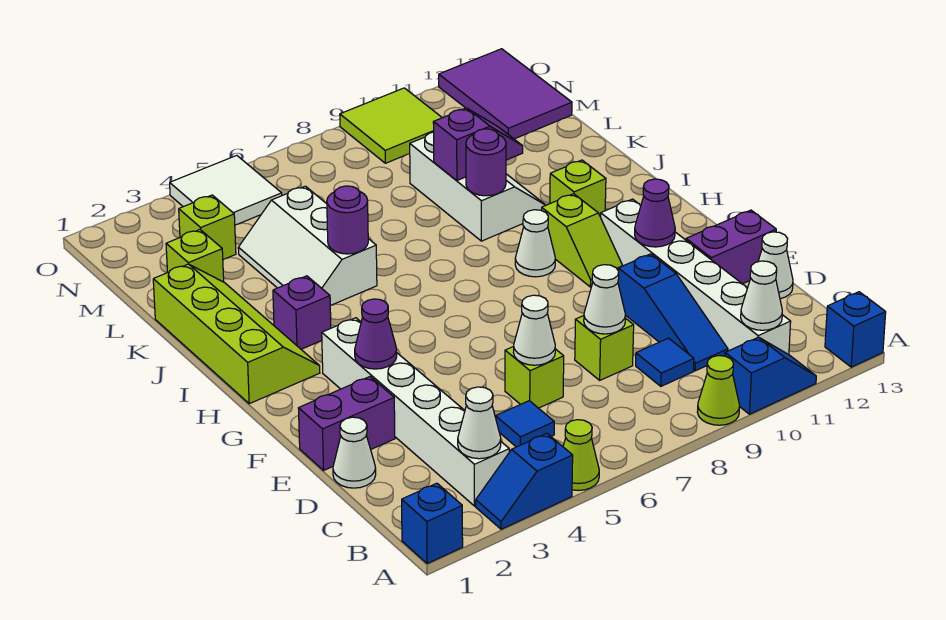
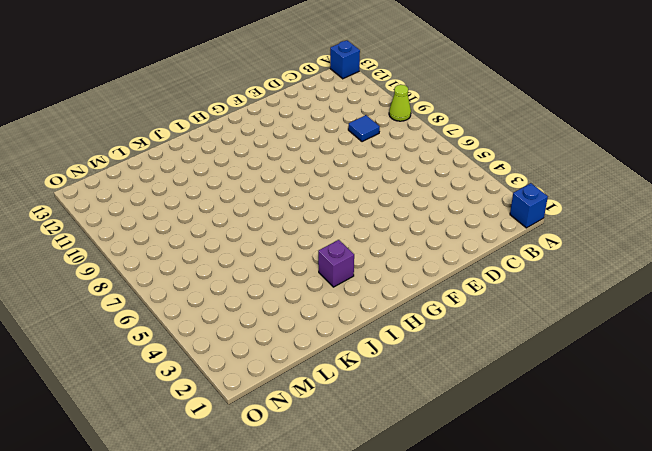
none -> blue 1x2 slope [476,433,573,529]
none -> lime 1x1 cone [563,420,599,491]
none -> blue 1x2 slope [725,337,816,414]
none -> white 1x6 brick [322,318,509,506]

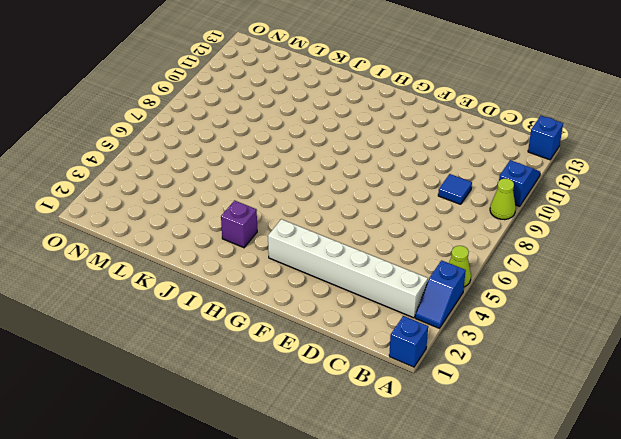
none -> white 1x6 brick [601,199,791,355]
none -> blue 1x1 tile [495,401,554,447]
none -> blue 1x3 slope [618,254,728,371]
none -> white 1x1 cone [333,417,376,488]

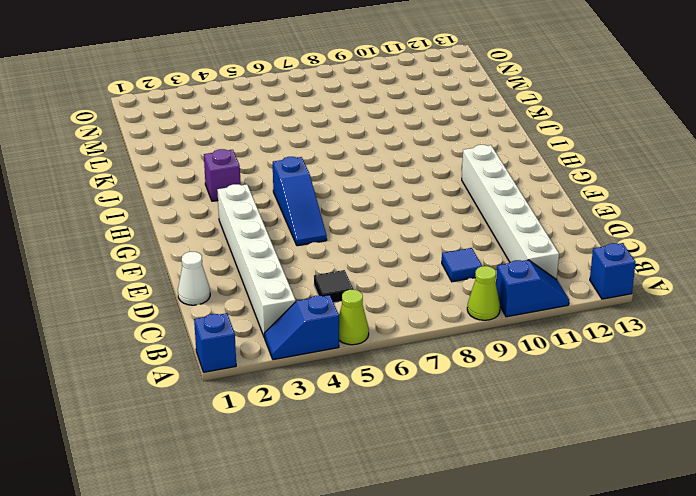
black 1x1 tile [314,270,354,303] -> blue 1x1 tile [495,401,554,447]
blue 1x3 slope [273,157,327,246] -> blue 1x3 slope moved to [618,254,728,371]
none -> lime 1x1 brick [505,346,564,408]
none -> lime 1x1 brick [575,316,634,380]
none -> white 1x1 cone [758,232,793,299]
none -> purple 1x2 brick [299,377,395,470]

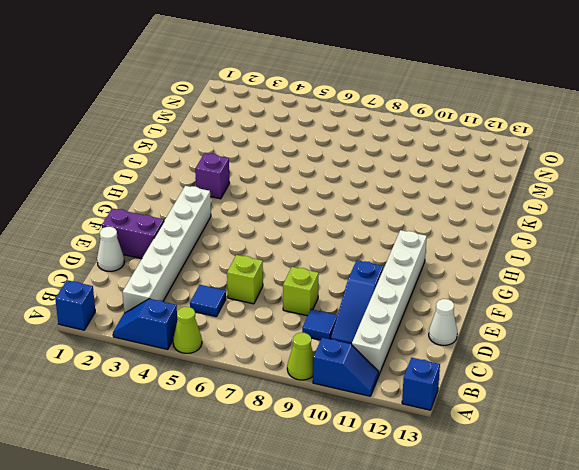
none -> purple 1x2 brick [686,210,776,284]
none -> lime 1x2 slope [542,194,623,287]
none -> lime 2x4 slope [153,264,320,404]
none -> white 1x1 cone [515,210,555,277]

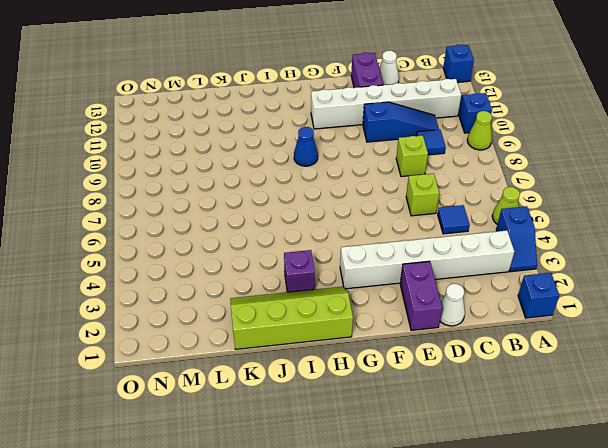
blue 1x1 cone [294,127,318,166] -> white 1x1 cone [515,210,555,277]
none -> lime 1x2 slope [542,194,623,287]
none -> lime 1x1 brick [550,160,606,217]
none -> white 2x3 slope [238,186,377,306]
none -> white 2x3 slope [410,132,546,241]

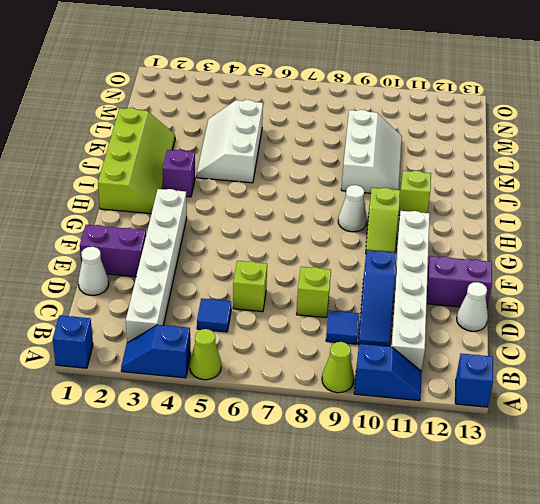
none -> lime 1x1 brick [166,230,224,282]
none -> lime 1x1 brick [179,195,236,259]
none -> purple 2x3 tile [439,49,572,139]
none -> white 2x2 tile [170,155,282,225]

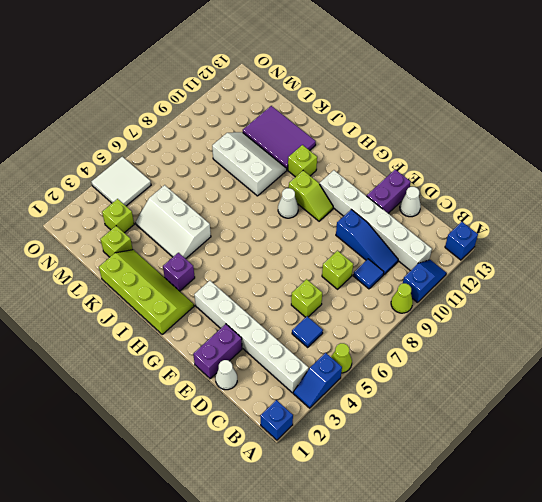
purple 2x3 tile [243,106,316,170] -> purple 2x3 tile moved to [439,49,572,139]
none -> lime 2x2 tile [340,88,442,163]
none -> white 1x1 cone [458,387,501,459]
none -> white 1x1 cone [741,261,782,330]
none -> white 1x1 cone [513,295,555,365]

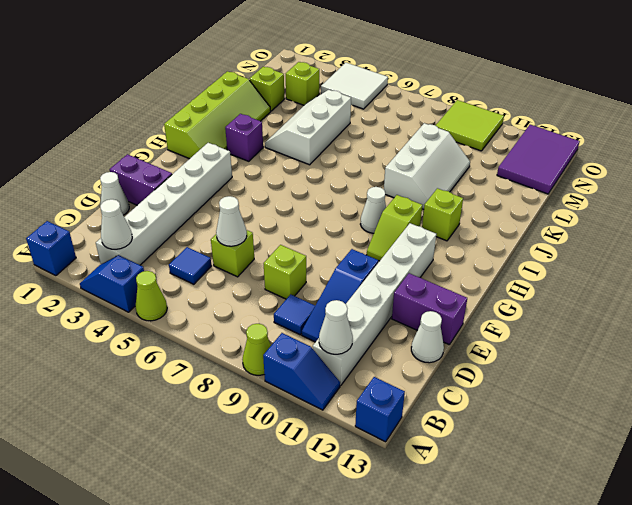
none -> white 1x1 cone [584,265,625,334]
none -> purple 1x1 cone [355,299,397,369]
none -> purple 1x1 cone [635,179,675,247]
none -> purple 1x1 round brick [327,186,368,254]

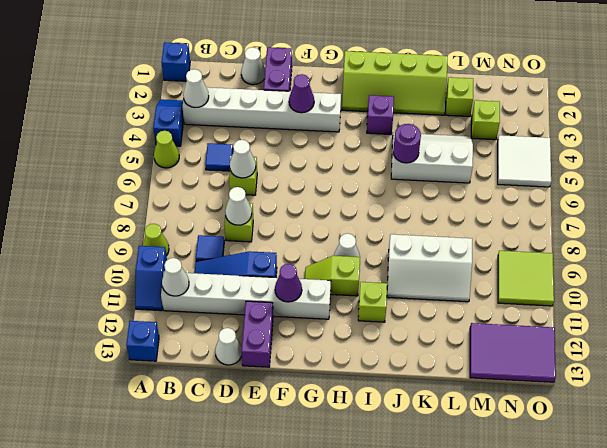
none -> purple 1x1 round brick [466,129,506,196]
none -> purple 1x2 slope [433,108,523,180]

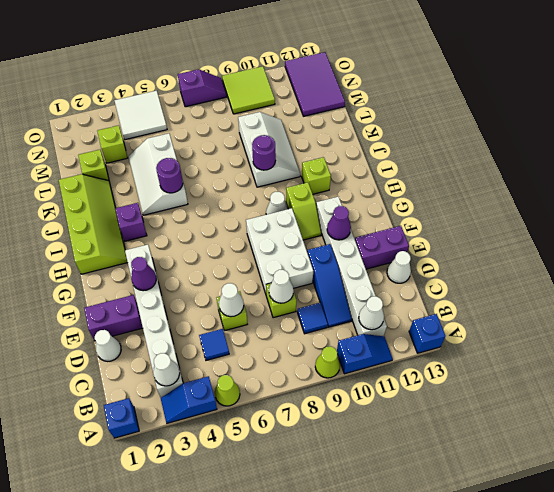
white 2x3 brick [246,208,313,294] -> none
purple 1x2 slope [178,69,227,107] -> purple 1x2 slope moved to [433,108,523,180]

